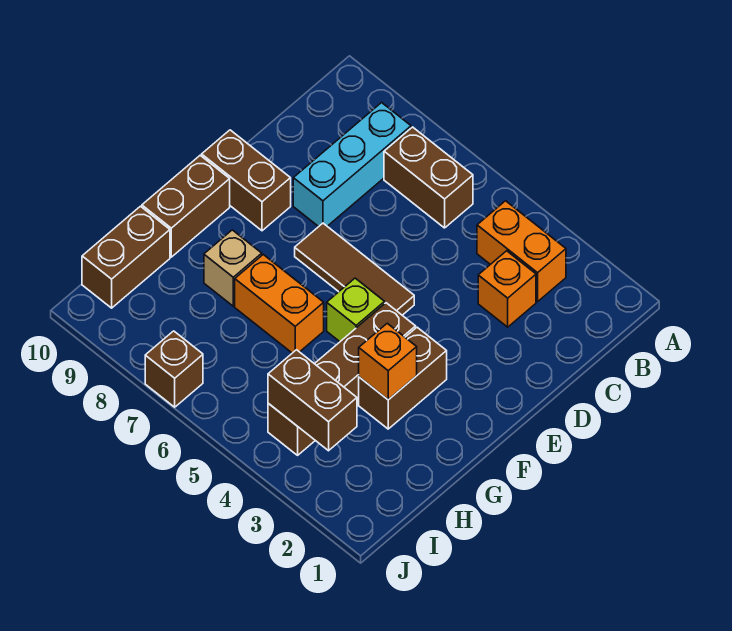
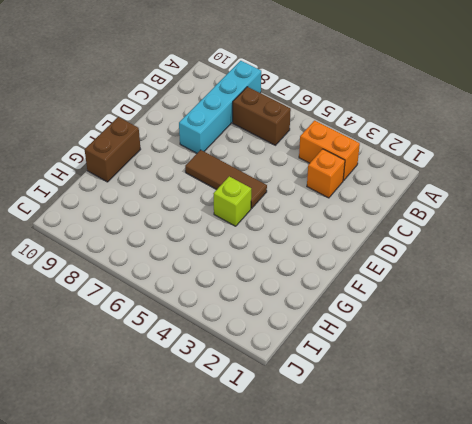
cyan 1x4 brick [179,61,261,153] -> cyan 1x3 brick [293,103,411,227]
none -> brown 1x2 brick [202,130,291,231]
none -> brown 1x2 brick [359,327,447,429]
none -> brown 1x4 brick [268,303,416,455]

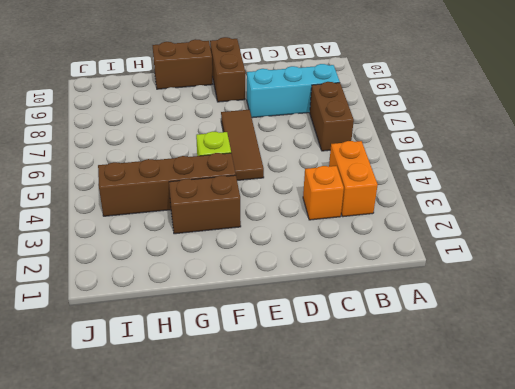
none -> orange 1x2 brick [235,255,324,353]
none -> tan 1x1 brick [204,230,262,306]
none -> brown 1x2 brick [82,206,170,308]

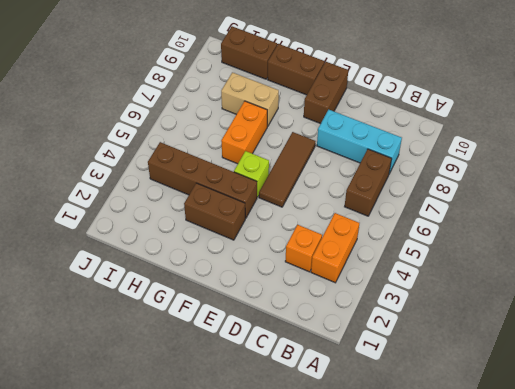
tan 1x2 brick [221,72,279,126] -> tan 1x1 brick [204,230,262,306]
none -> brown 1x1 brick [145,331,203,407]
none -> orange 1x1 brick [359,323,417,400]
none -> brown 1x2 brick [268,350,357,451]

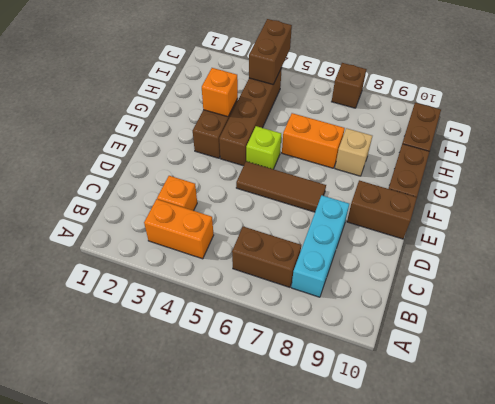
brown 1x2 brick [249,19,292,84] -> brown 1x2 brick turned to [268,350,357,451]

